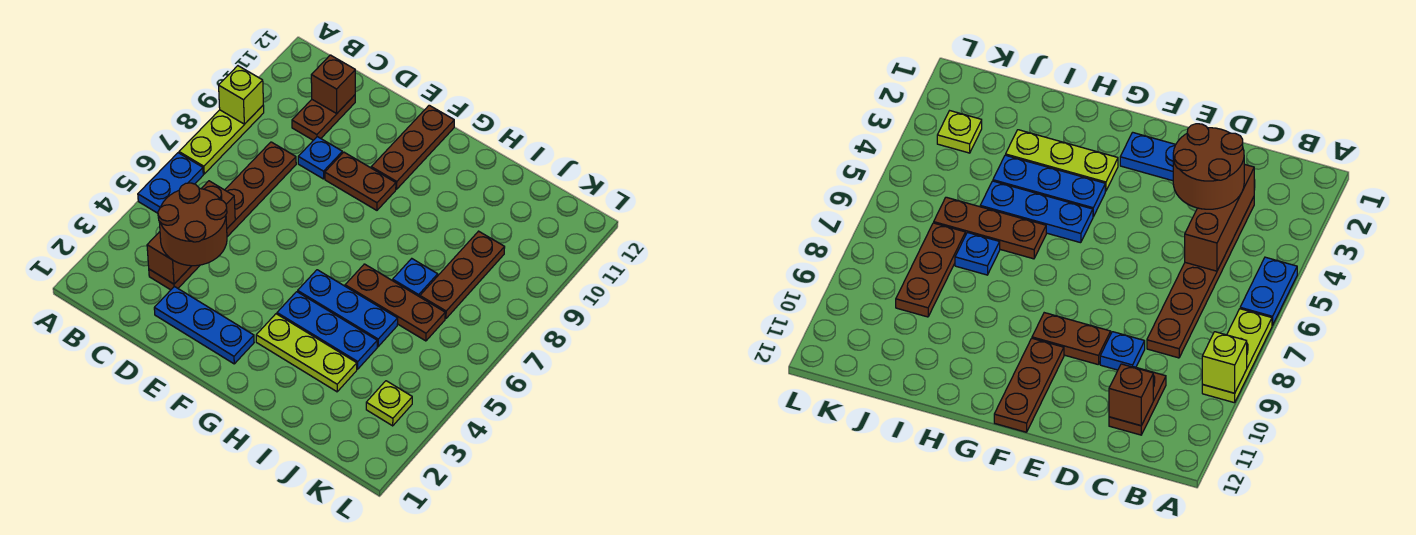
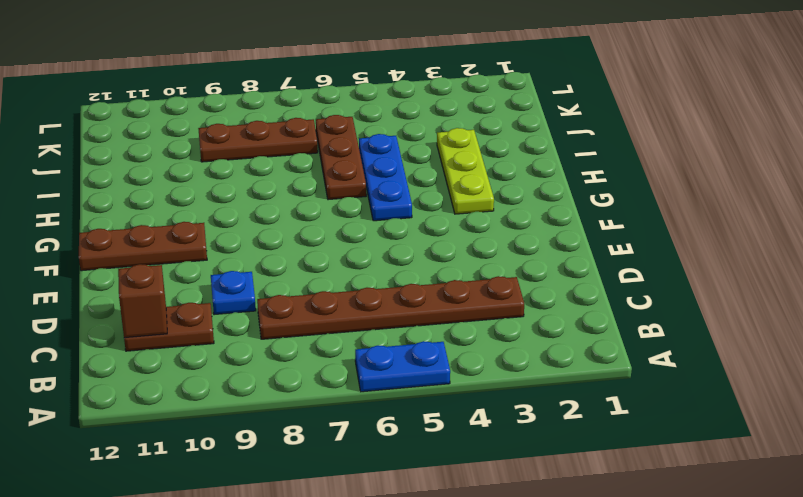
none -> lime 1x3 plate [179,105,264,174]
none -> blue 1x3 plate [154,286,254,364]
none -> brown 1x2 plate [325,152,396,210]

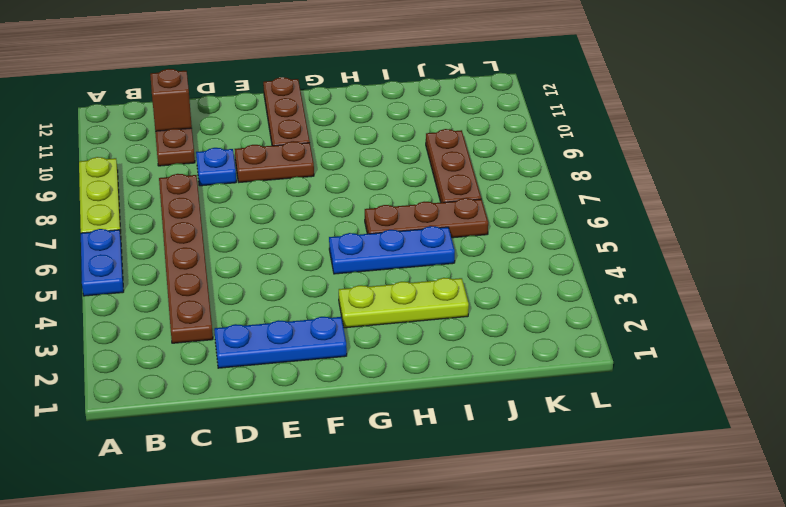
none -> blue 1x3 plate [277,292,377,369]
none -> blue 1x1 plate [393,259,438,297]
none -> lime 1x1 plate [366,381,412,426]

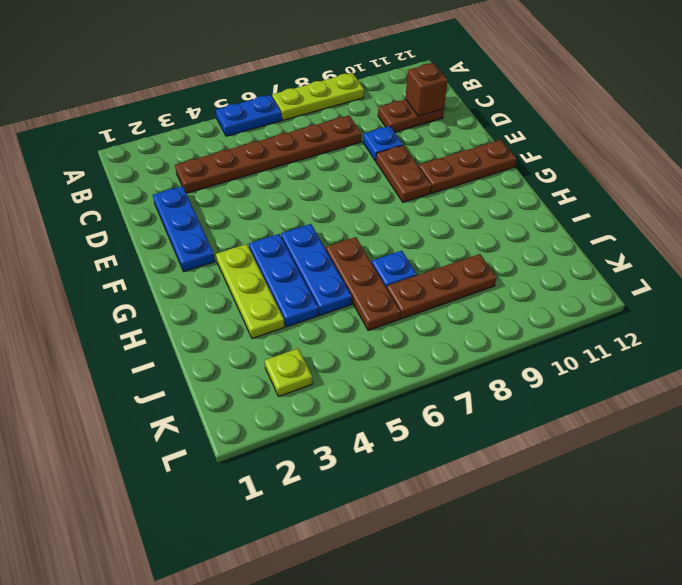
none -> lime 1x1 brick [219,66,263,124]
none -> brown 1x3 brick [147,181,235,284]
none -> brown 2x2 round brick [158,183,227,266]

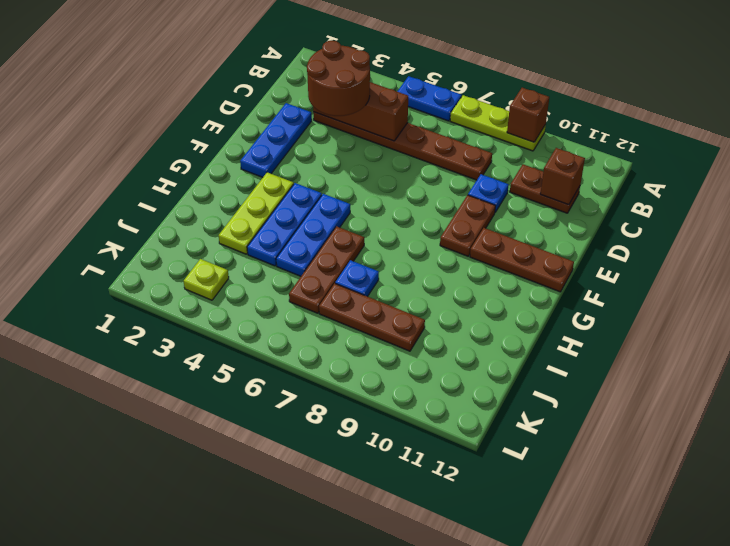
brown 1x1 brick [507,88,549,142] -> lime 1x1 brick [219,66,263,124]

